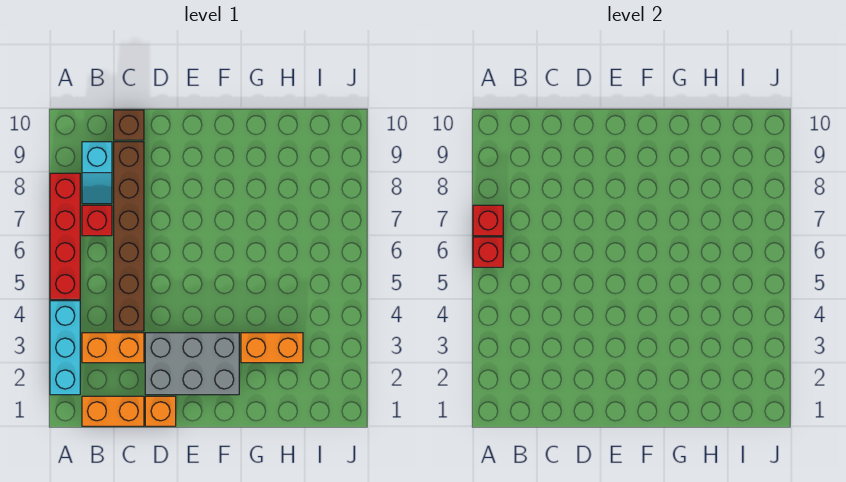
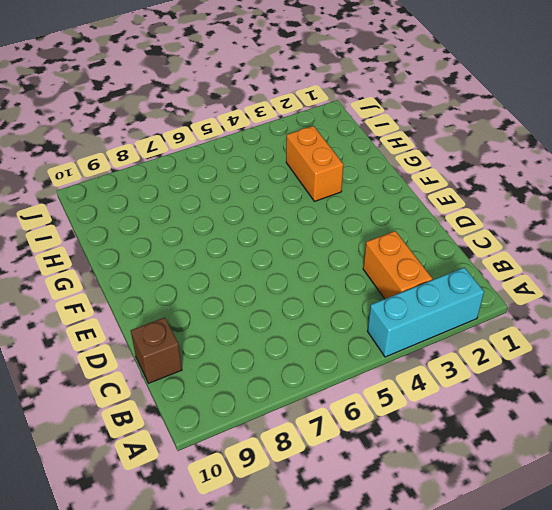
none -> red 1x4 brick [50,173,80,299]
none -> orange 1x2 brick [82,396,144,426]
none -> red 1x1 brick [82,205,112,236]

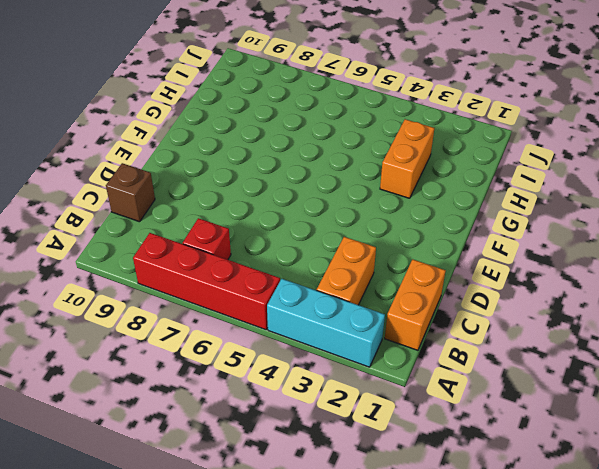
none -> cyan 1x2 slope [82,142,112,204]
none -> brown 1x6 brick [114,142,144,331]
none -> orange 1x1 brick [145,396,176,426]

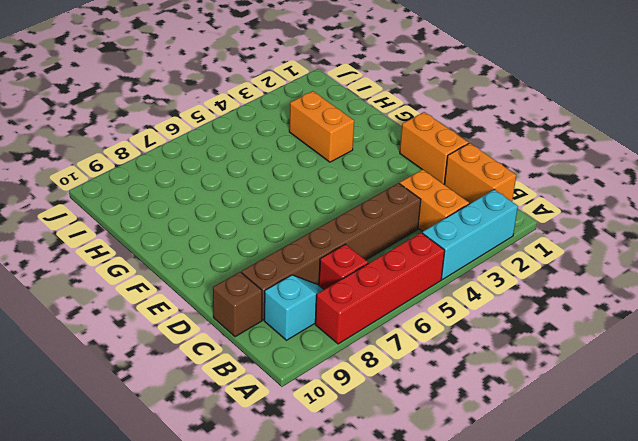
orange 1x2 brick [400,112,469,184] -> orange 1x1 brick [145,396,176,426]
none -> grey 2x3 brick [145,333,239,395]
none -> red 1x1 brick [473,237,503,267]
none -> red 1x1 brick [473,205,503,236]

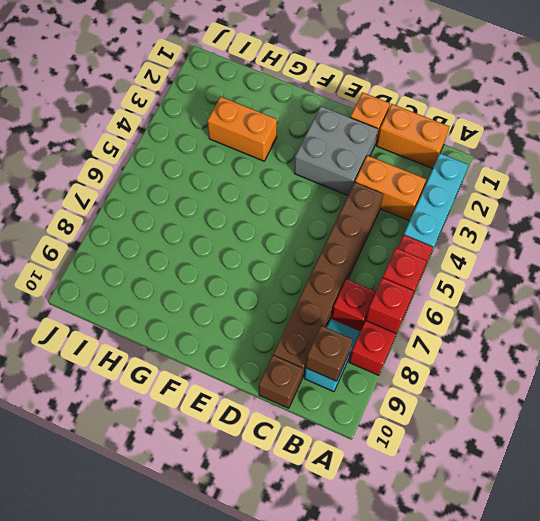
brown 1x1 brick [306,326,353,381] -> none
grey 2x2 brick [294,106,378,195] -> grey 2x3 brick [145,333,239,395]

